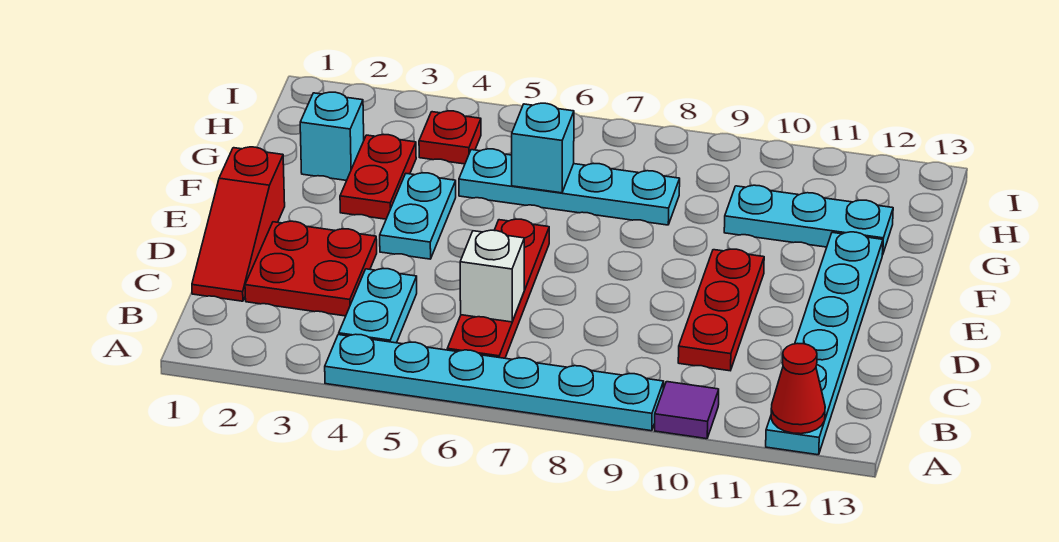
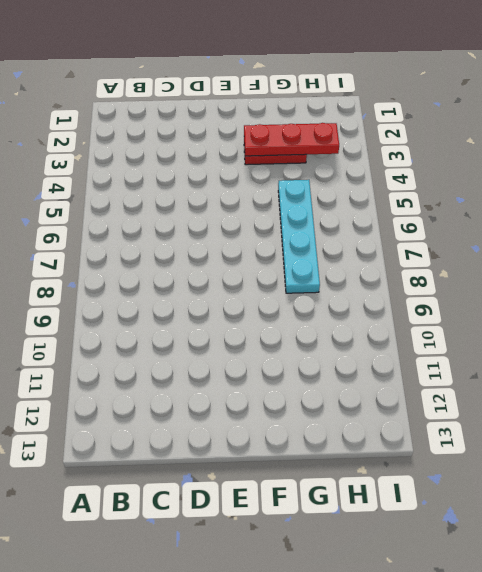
red 1x3 plate [244,123,339,156] -> red 1x3 plate moved to [678,249,764,371]
none -> cyan 1x6 plate [325,334,664,431]
none -> purple 1x1 tile [655,382,719,439]
none -> cyan 1x6 plate [766,232,883,455]

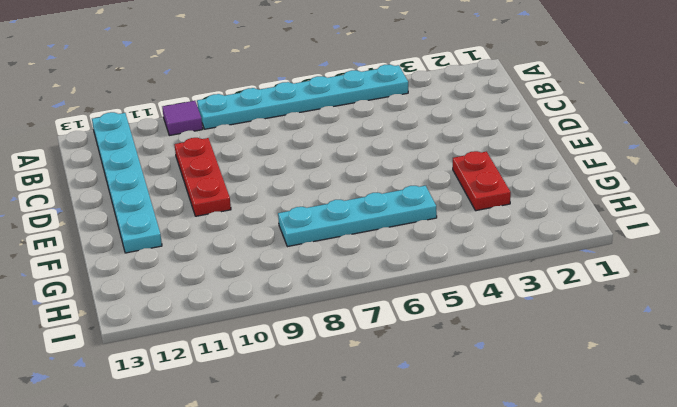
none -> cyan 1x2 plate [339,269,417,343]
none -> red 1x4 plate [447,219,549,358]
none -> red 1x3 slope [192,147,285,301]

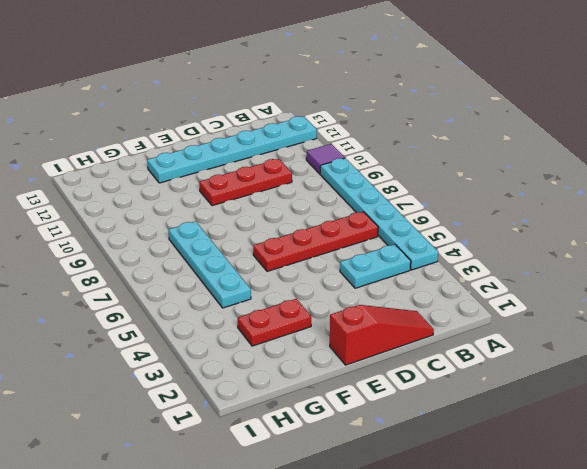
none -> red 2x2 plate [245,221,377,316]
none -> cyan 1x2 plate [380,173,456,259]
none -> cyan 1x1 brick [300,92,364,181]

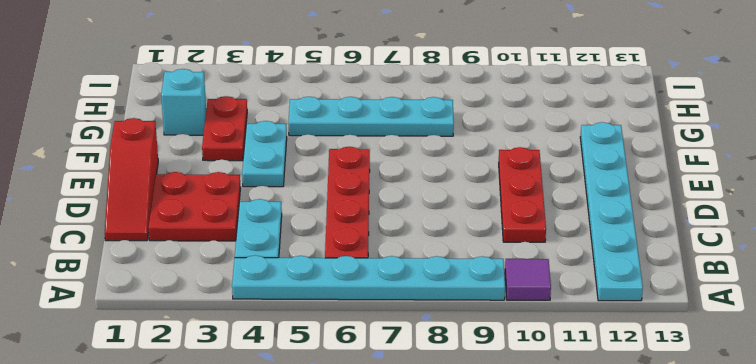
none -> cyan 1x3 plate [724,185,893,255]
none -> red 1x1 plate [419,111,481,164]
none -> red 1x1 cone [771,343,825,434]

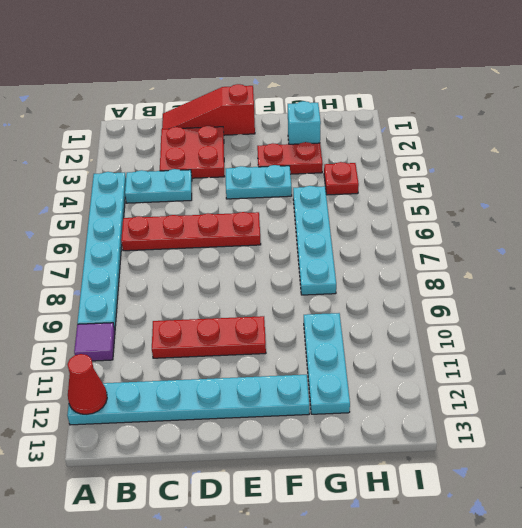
none -> white 1x1 brick [460,230,524,322]
none -> cyan 1x1 brick [512,103,574,193]

